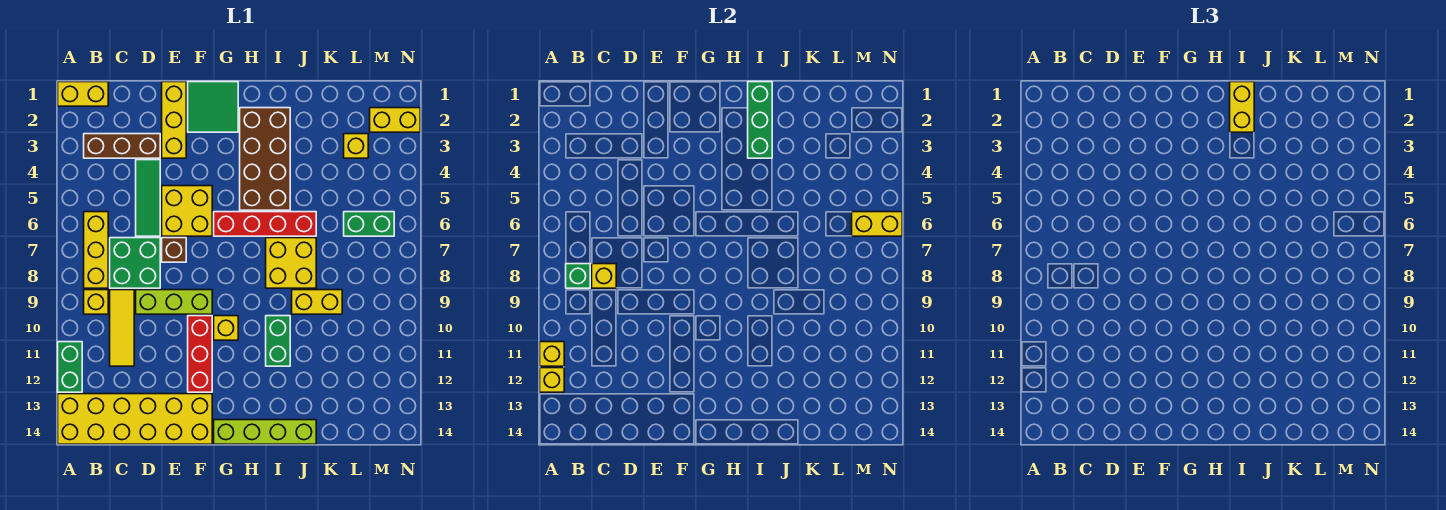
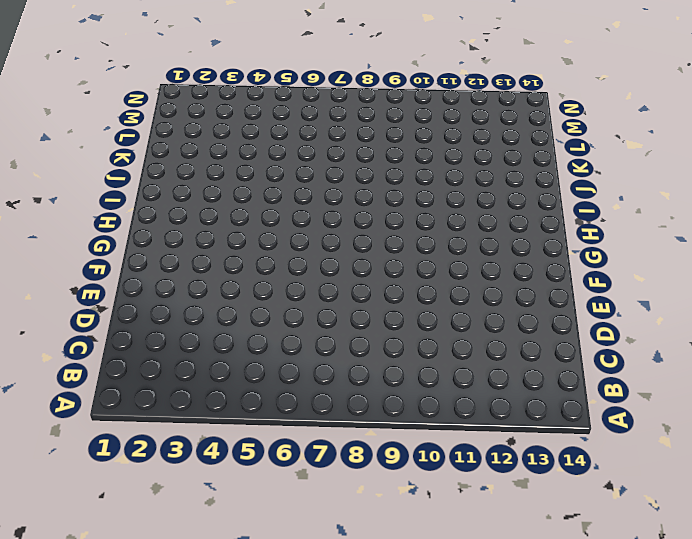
none -> yellow 1x2 brick [58,82,108,106]
none -> green 1x2 brick [58,342,82,392]
none -> yellow 2x6 brick [58,394,212,444]
none -> brown 1x3 brick [84,134,160,158]

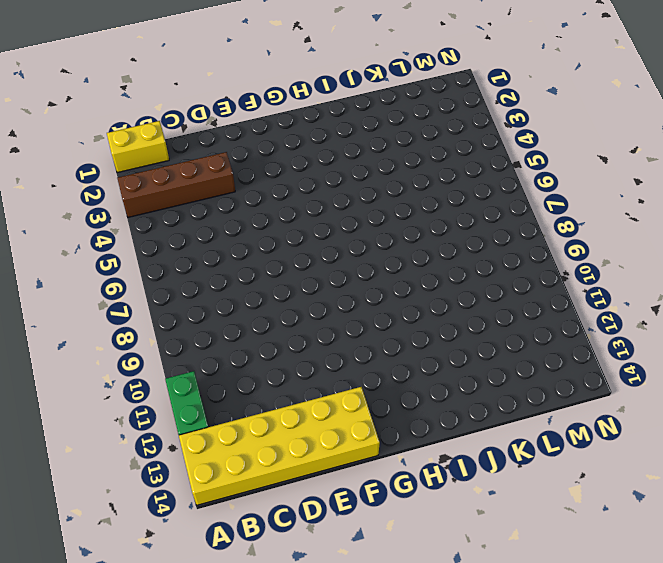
brown 1x4 brick [117,152,235,217] -> brown 1x3 brick [84,134,160,158]
none -> yellow 1x3 brick [84,212,108,288]
none -> yellow 1x1 brick [84,290,108,314]
none -> green 2x2 brick [110,238,160,288]
none -> yellow 1x3 tile [110,290,134,366]

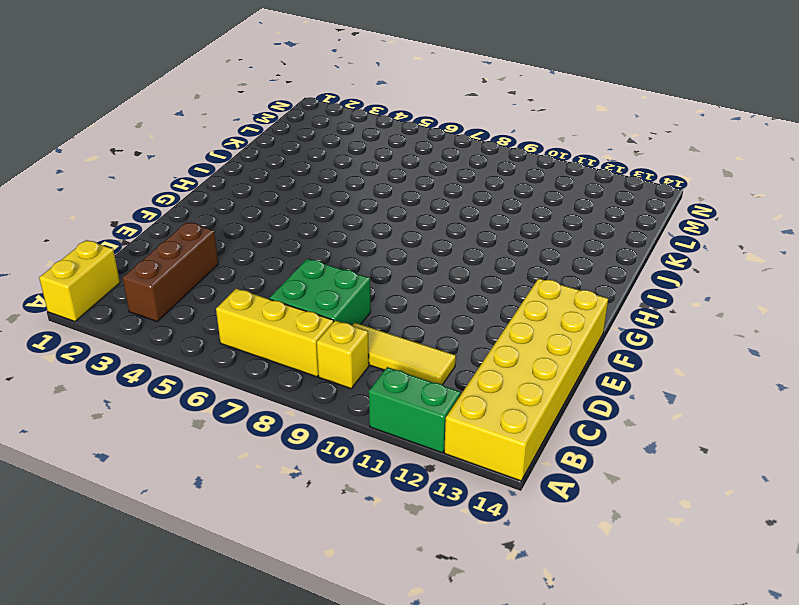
none -> green 1x3 tile [136,160,160,236]
none -> lime 1x3 brick [136,290,212,314]
none -> yellow 1x3 brick [162,82,186,158]
none -> yellow 2x2 brick [162,186,212,236]

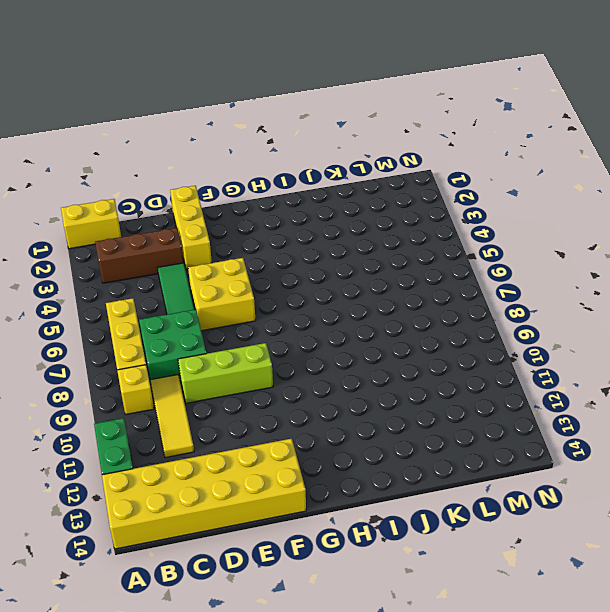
none -> brown 1x1 brick [162,238,186,262]
none -> green 2x2 tile [188,82,238,132]
none -> red 1x3 brick [188,316,212,392]
none -> red 1x4 brick [214,212,316,236]

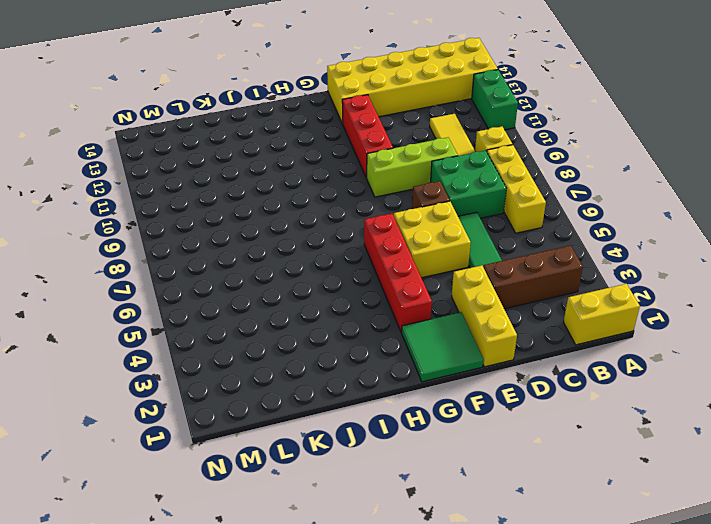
red 1x4 brick [364,214,432,333] -> red 1x4 brick turned to [214,212,316,236]
none -> yellow 1x1 brick [214,316,238,340]
none -> lime 1x4 brick [214,420,316,444]
none -> brown 2x4 brick [240,108,290,210]
none -> yellow 2x2 brick [266,238,316,288]

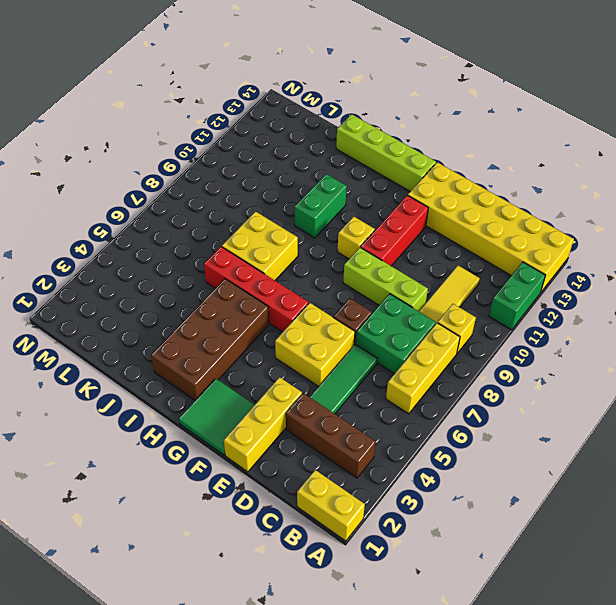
none -> yellow 1x2 brick [292,290,342,314]
none -> yellow 1x1 brick [344,134,368,158]
none -> green 1x2 brick [344,212,394,236]
none -> yellow 1x2 brick [370,108,420,132]

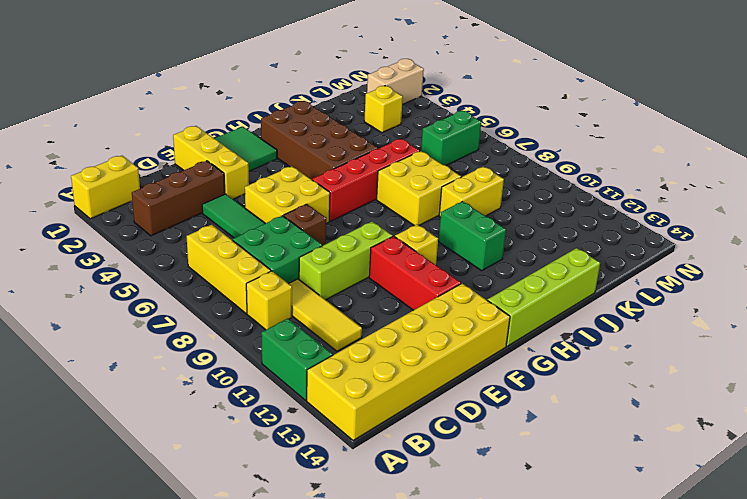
tan 1x2 brick [367,59,424,104] -> yellow 1x2 brick [370,108,420,132]
none -> yellow 1x1 brick [540,342,564,366]
none -> yellow 1x1 brick [540,368,564,392]
none -> green 1x1 brick [566,264,590,288]
none -> yellow 1x1 brick [592,264,616,288]

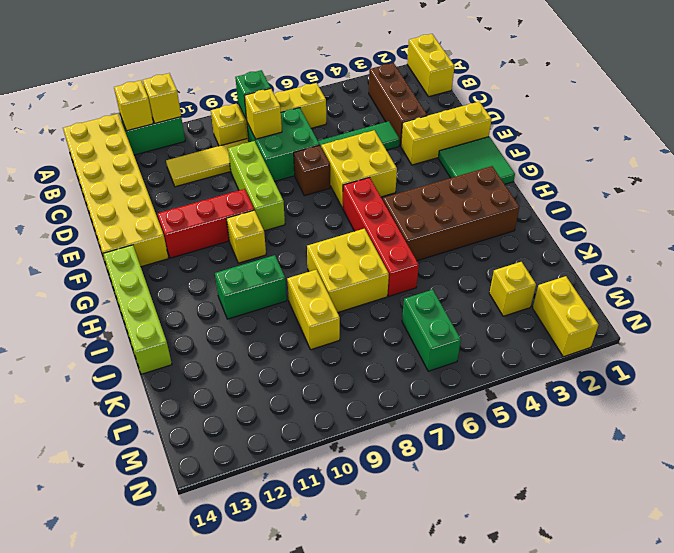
none -> green 1x3 brick [748,82,772,158]
none -> yellow 1x2 brick [852,212,902,236]
none -> yellow 1x2 brick [1230,82,1254,132]

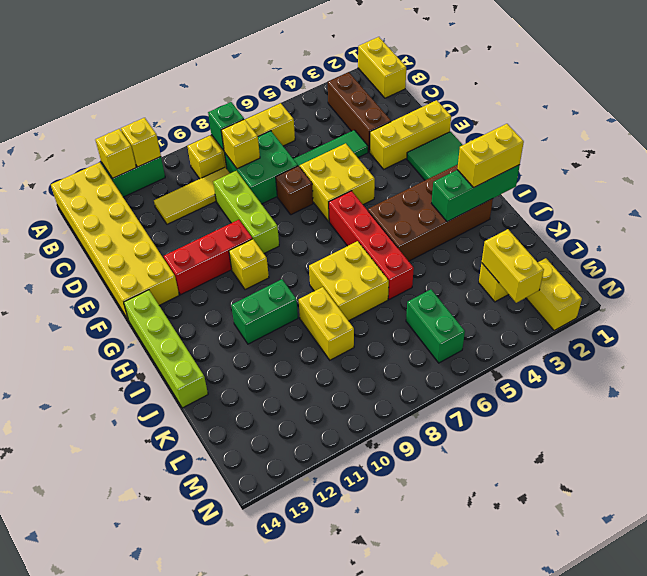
yellow 1x2 brick [482,229,544,303] -> yellow 1x2 brick moved to [852,212,902,236]

